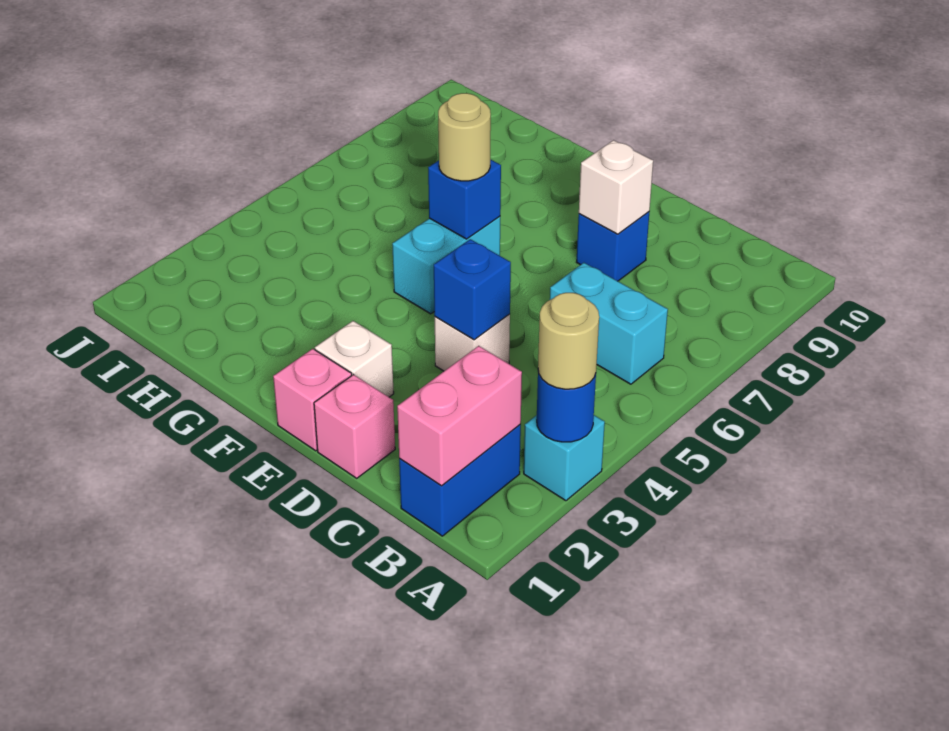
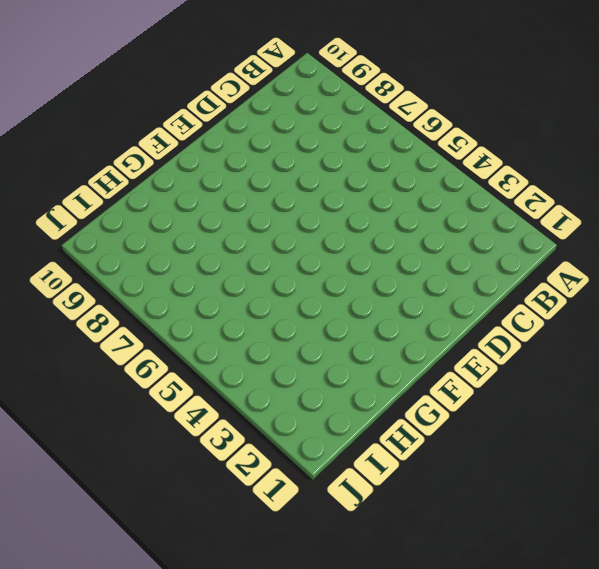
none -> cyan 1x1 brick [524,415,605,501]
none -> blue 1x2 brick [399,425,521,536]
none -> cyan 1x2 brick [550,263,668,384]

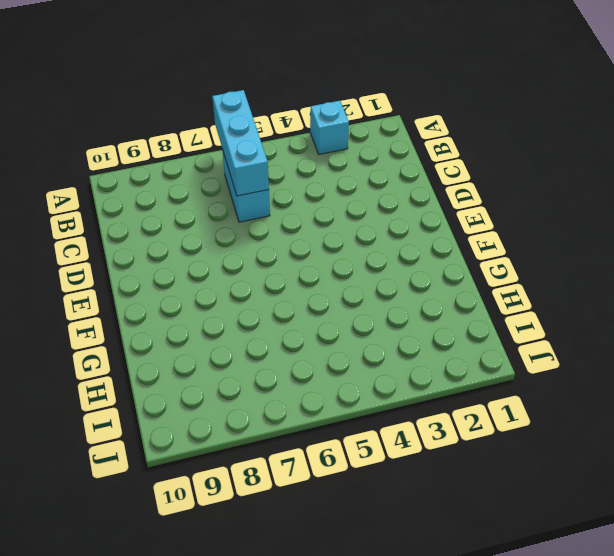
cyan 1x3 brick [212,90,269,196] -> none
none -> blue 1x2 brick [399,425,521,536]
none -> pink 1x1 brick [314,374,395,478]
none -> white 1x1 brick [435,314,510,371]

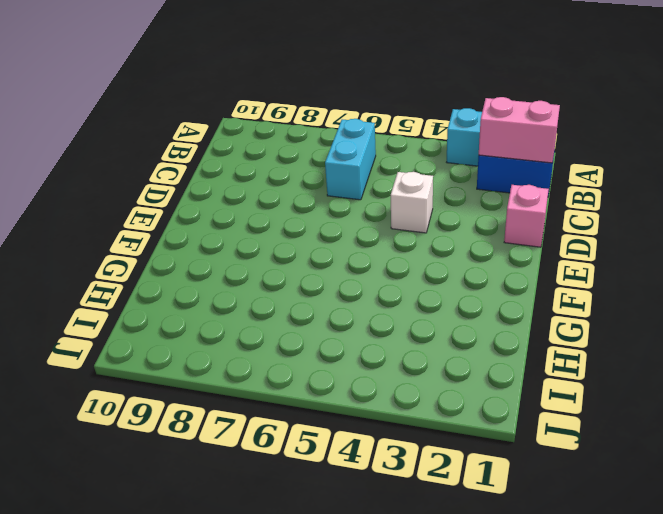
none -> blue 1x1 brick [577,212,649,281]
none -> pink 1x1 brick [273,349,352,451]
none -> white 1x1 brick [315,321,394,397]

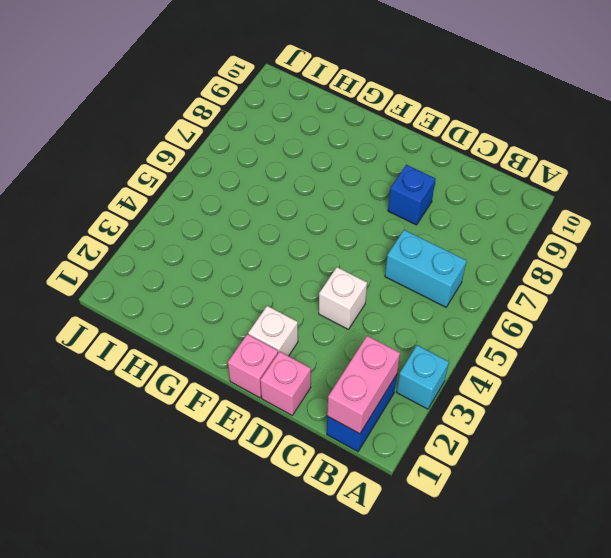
none -> cyan 1x2 brick [392,216,500,314]
none -> blue 1x1 round brick [537,371,596,442]
none -> blue 1x1 brick [434,239,511,340]

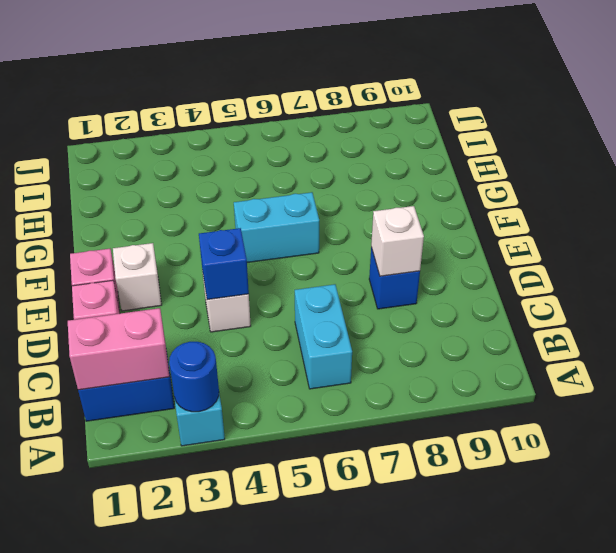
none -> blue 1x1 brick [428,159,501,239]
none -> tan 1x1 round brick [538,293,599,389]
none -> tan 1x1 round brick [438,93,491,181]

